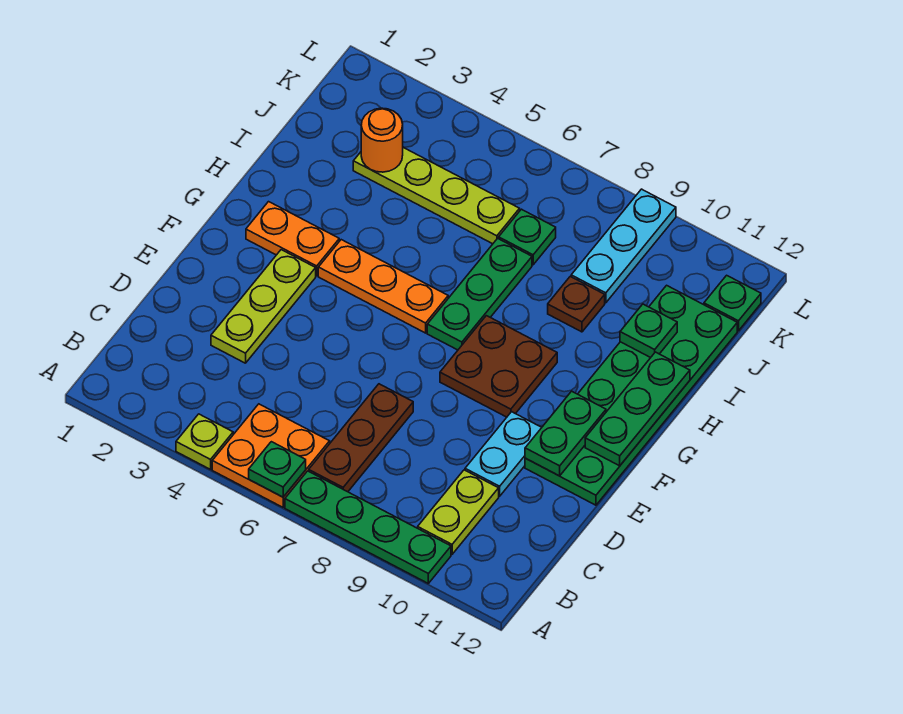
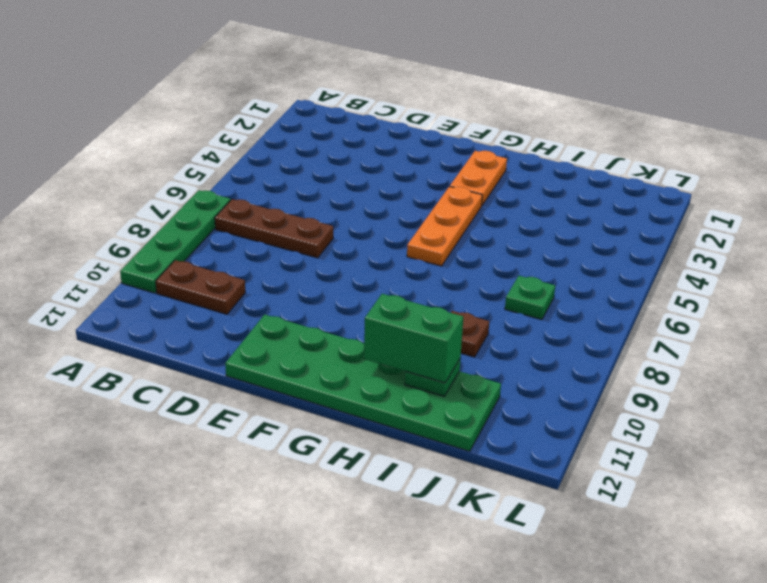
brown 1x2 plate [156,260,245,314] -> lime 1x2 plate [418,470,499,554]
green 1x2 brick [364,294,463,383] -> none
none -> lime 1x1 plate [176,414,233,469]
none -> orange 2x2 plate [212,404,330,507]
none -> lime 1x3 plate [211,250,316,363]

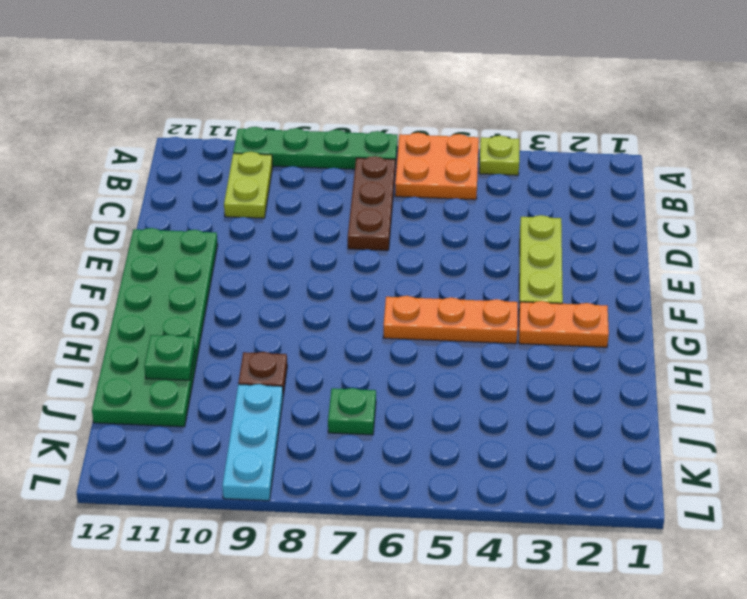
none -> cyan 1x2 plate [465,412,542,496]
none -> brown 2x2 plate [440,316,557,417]
none -> green 1x3 plate [427,238,532,350]

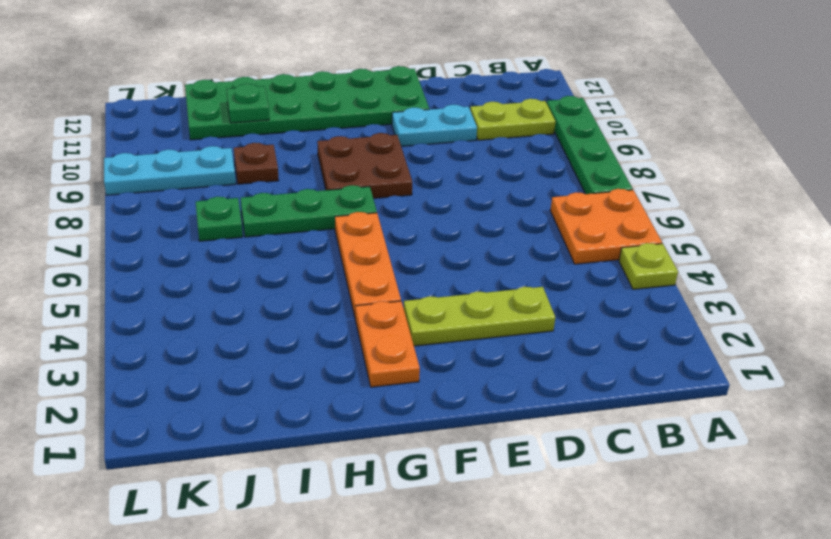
none -> brown 1x3 plate [309,384,413,492]
none -> lime 1x4 plate [353,148,520,244]
none -> green 1x1 plate [704,275,761,331]

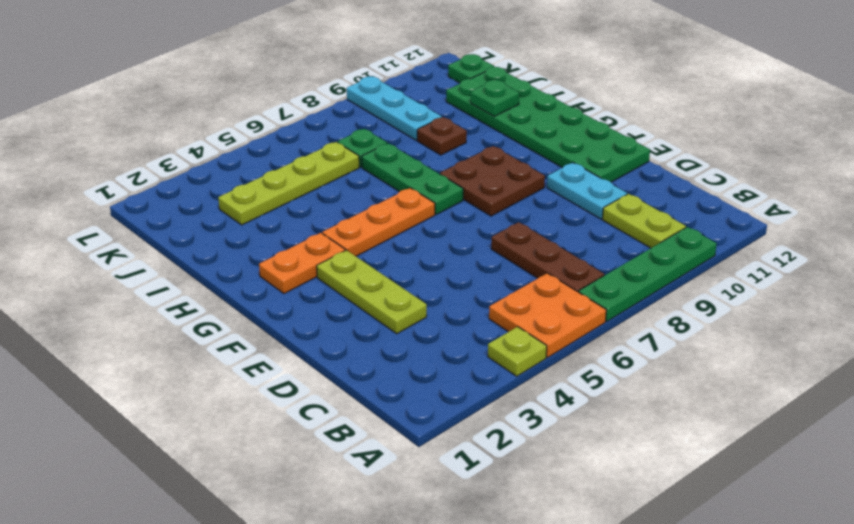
none -> green 1x1 plate [249,442,306,497]
none -> green 1x2 plate [525,391,606,476]
none -> green 1x3 plate [585,352,690,466]

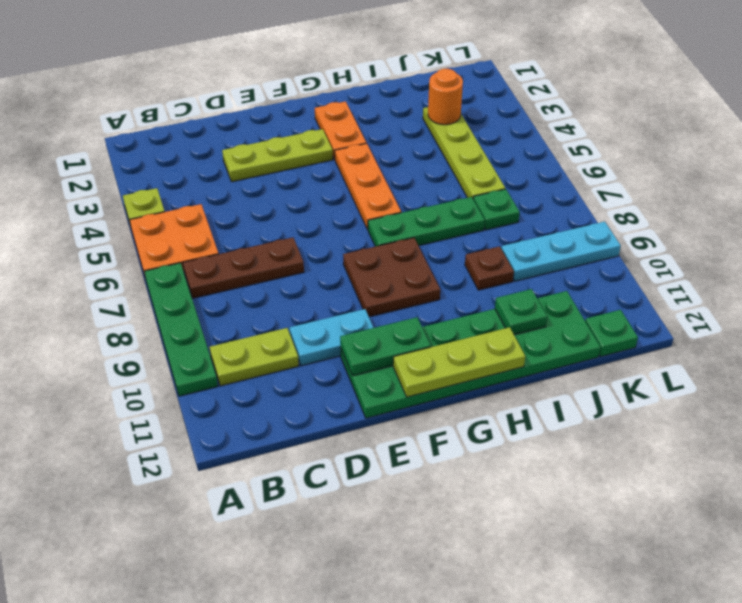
lime 1x3 plate [393,327,525,397] -> green 1x3 plate [585,352,690,466]
none -> green 1x1 plate [249,442,306,497]

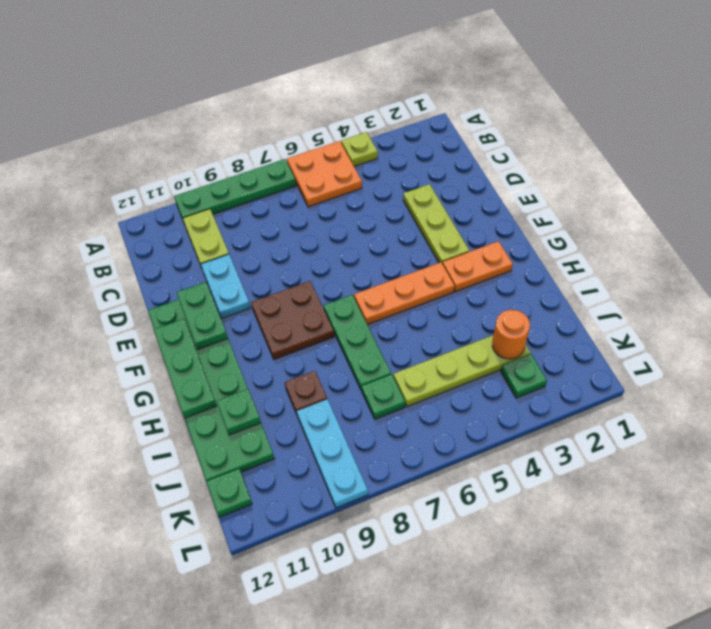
green 1x1 plate [501,354,547,398] -> green 1x1 plate moved to [249,442,306,497]
none -> brown 1x3 plate [309,384,413,492]

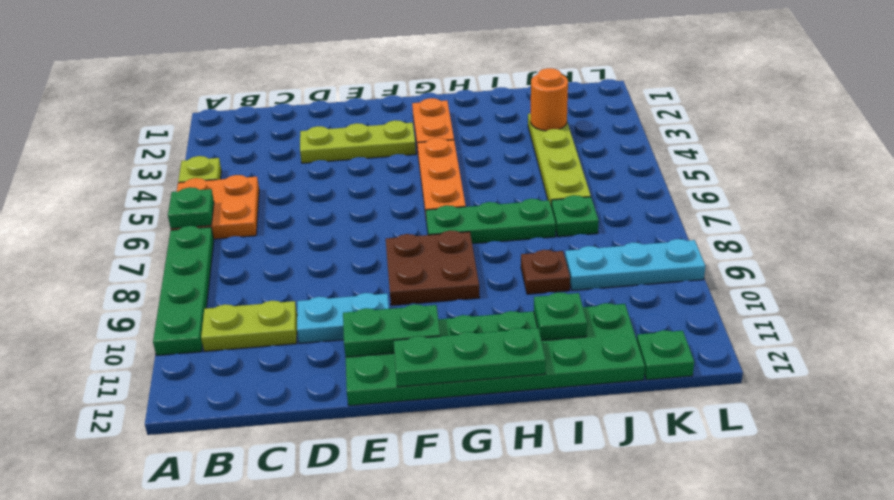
none -> brown 1x3 plate [309,384,413,492]

